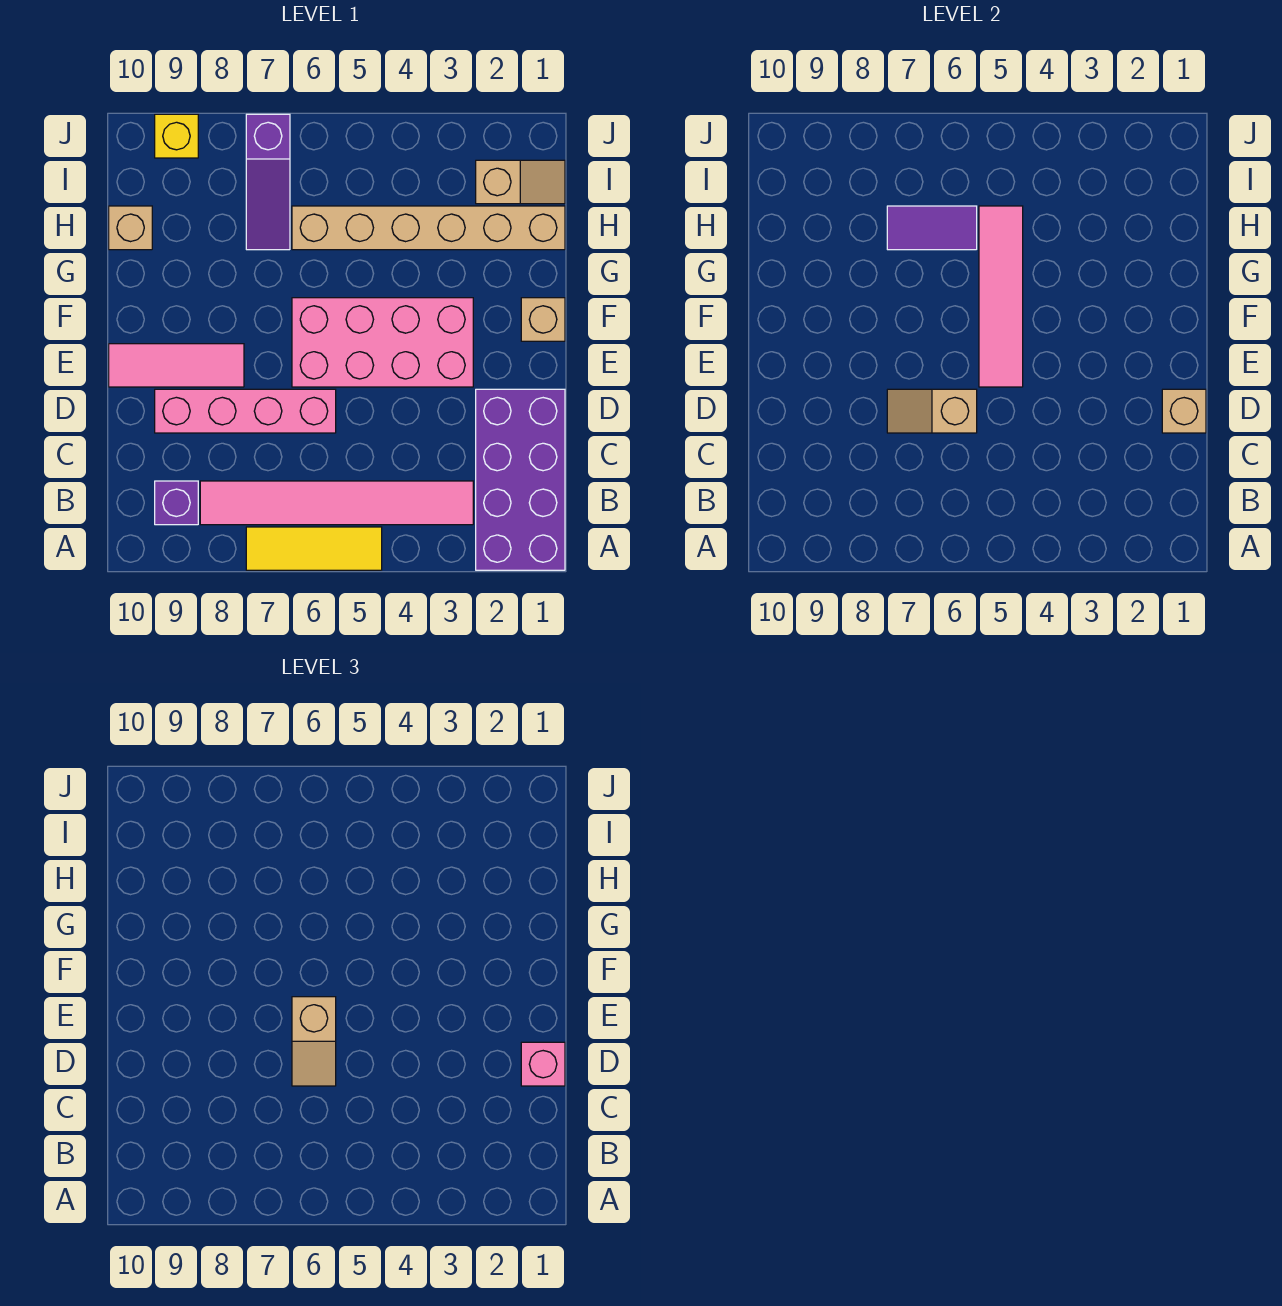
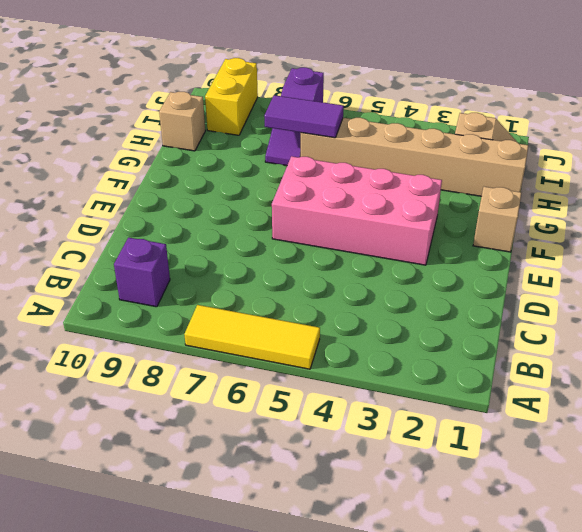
yellow 1x2 brick [205,58,258,135] -> yellow 1x1 brick [155,114,198,158]
none -> purple 2x4 brick [476,389,565,570]
none -> pink 1x6 tile [200,481,473,525]
none -> pink 1x4 brick [155,389,336,433]

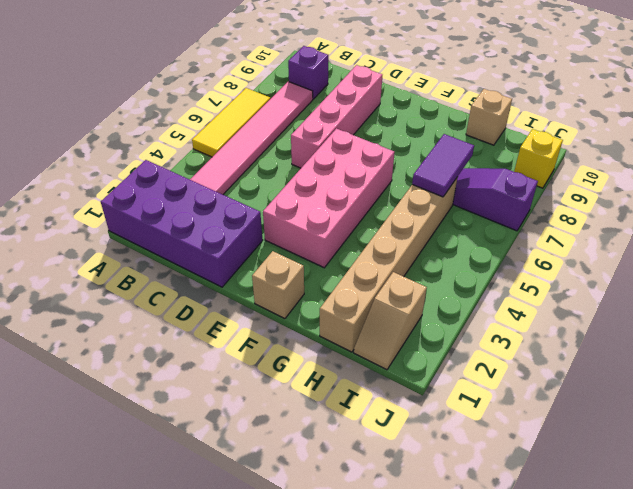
none -> pink 1x3 tile [109,344,244,387]
none -> tan 1x1 brick [1162,389,1206,433]
none -> tan 1x2 slope [887,389,977,433]

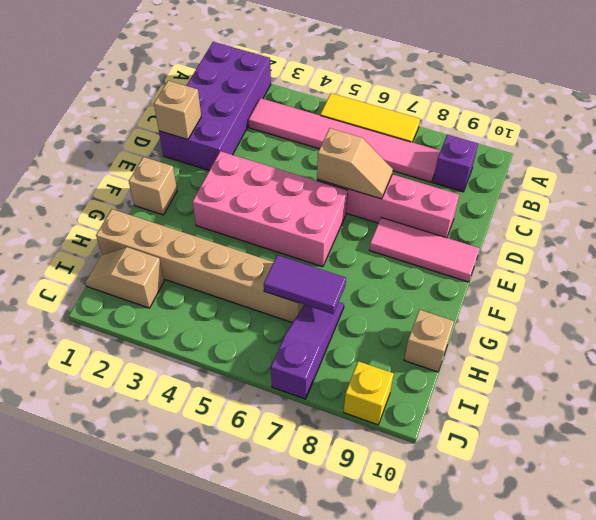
none -> pink 1x4 tile [979,206,1023,387]
none -> pink 1x1 brick [521,1042,565,1086]
none -> tan 1x2 slope [292,997,336,1086]

